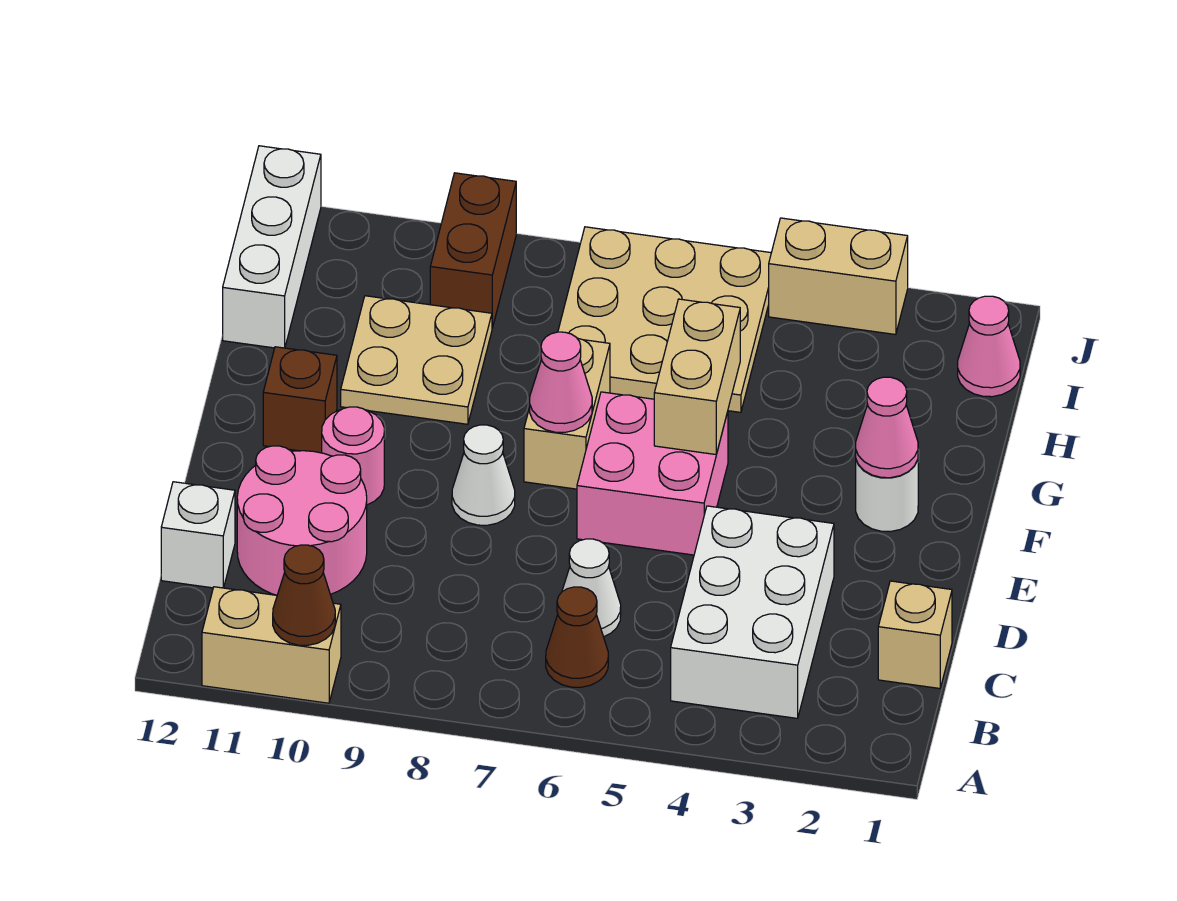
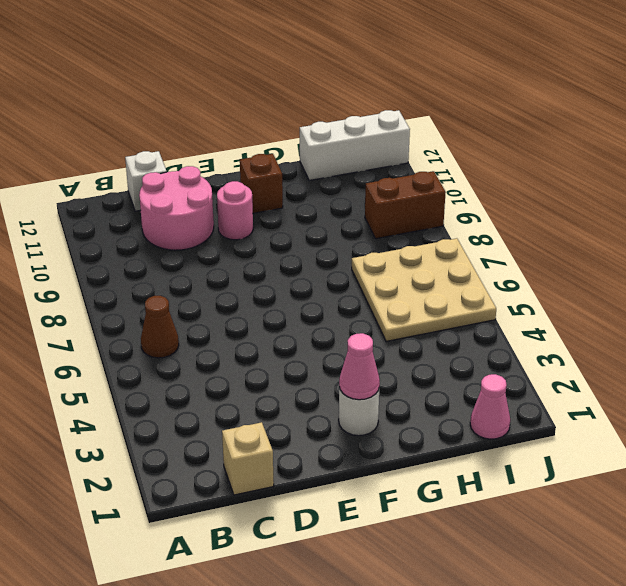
none -> tan 1x2 brick [202,587,341,703]
none -> white 2x3 brick [671,506,834,718]
none -> white 1x1 cone [562,539,621,637]

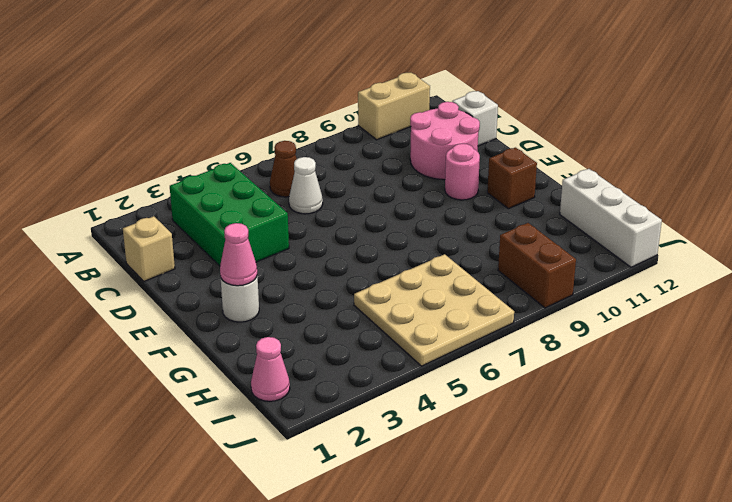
green 2x3 brick [170,163,289,266] -> white 2x3 brick [671,506,834,718]
none -> pink 2x2 brick [577,392,728,555]
none -> white 1x1 cone [452,425,515,525]
none -> tan 1x2 brick [524,338,610,489]

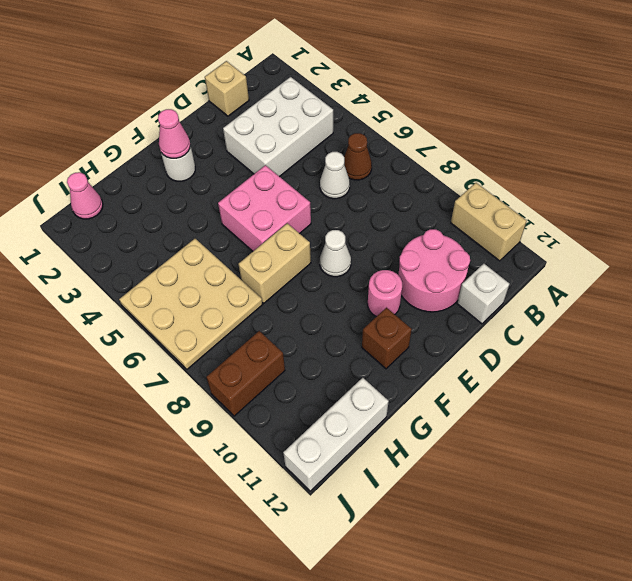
none -> tan 2x2 plate [341,296,492,424]
none -> tan 1x2 brick [769,218,908,335]
none -> brown 1x1 cone [273,545,335,645]

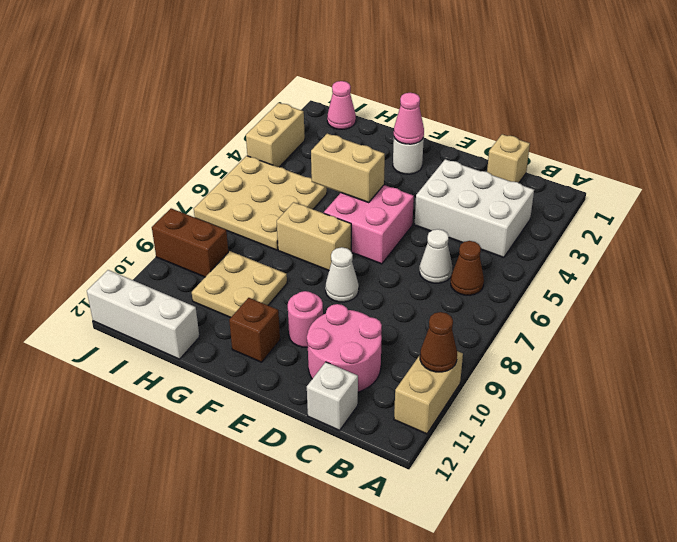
none -> pink 1x1 cone [530,332,592,432]

